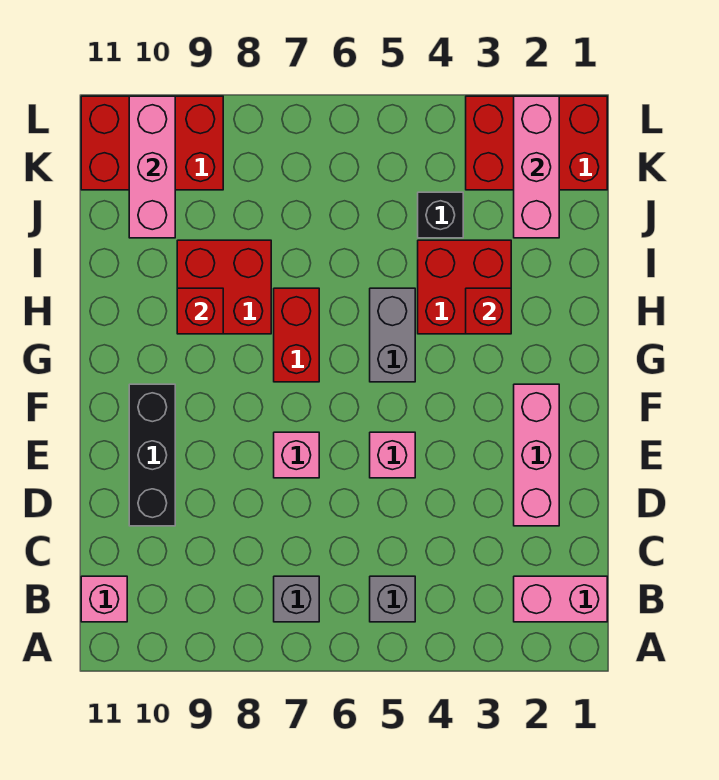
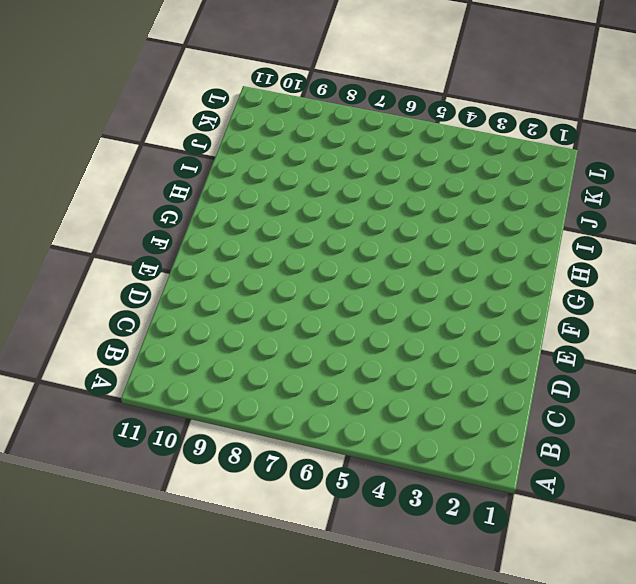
none -> pink 1x2 brick [514,576,607,622]
none -> grey 1x1 brick [370,576,415,622]
none -> grey 1x1 brick [274,576,319,622]

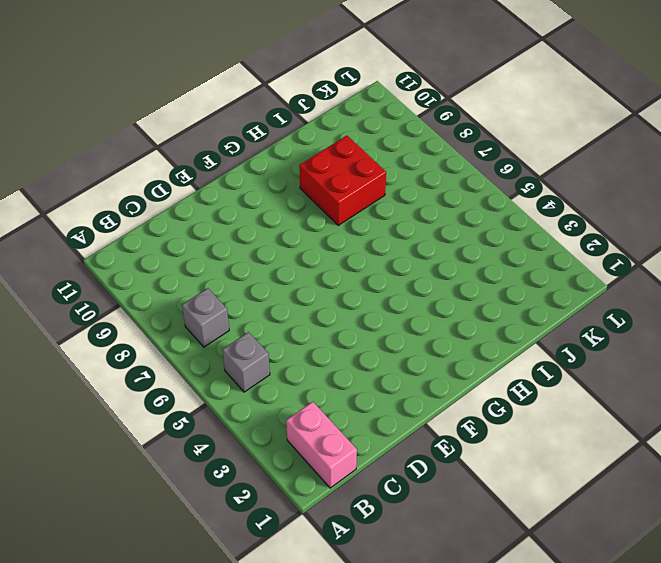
none -> pink 1x1 brick [81,576,127,622]
none -> pink 1x3 brick [514,384,559,526]
none -> black 1x3 brick [129,384,175,526]

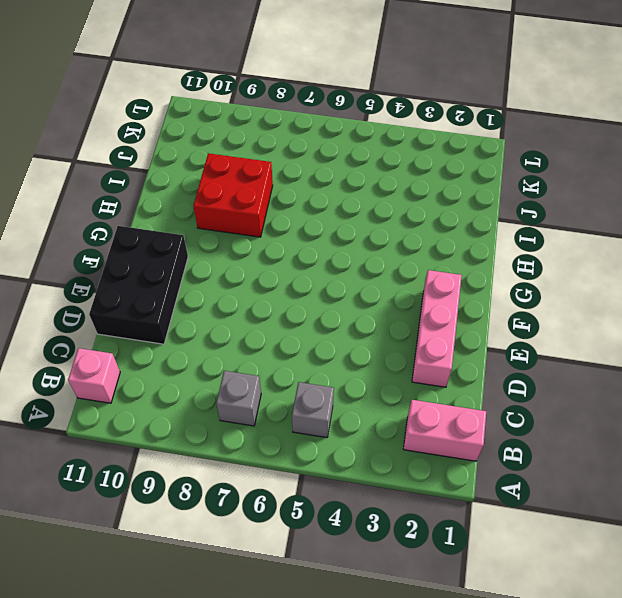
black 2x3 brick [89,226,188,344] -> black 1x3 brick [129,384,175,526]
none -> pink 1x1 brick [370,432,415,478]
none -> pink 1x1 brick [274,432,319,478]
none -> grey 1x2 brick [370,288,415,382]

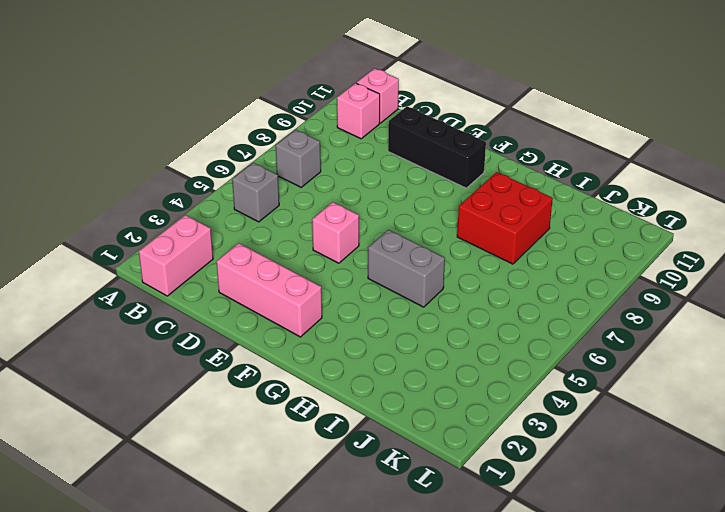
pink 1x1 brick [337,83,380,139] -> pink 1x1 brick moved to [274,432,319,478]
none -> red 1x2 brick [274,288,319,382]
none -> red 2x2 brick [418,240,511,334]
none -> black 1x1 brick [418,192,463,238]

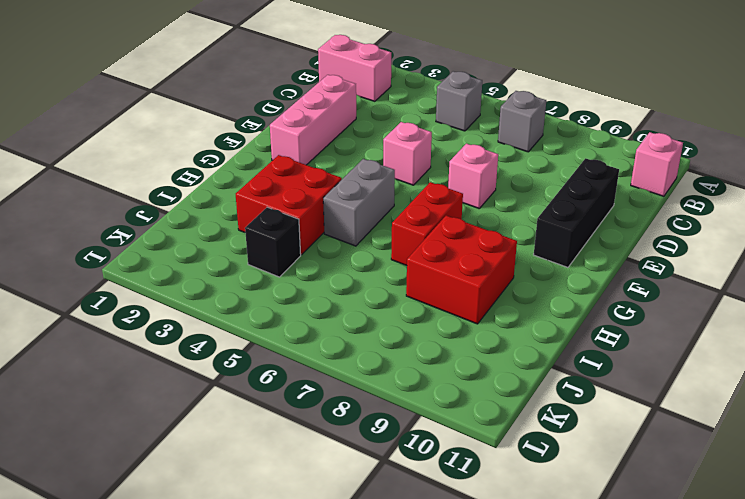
none -> red 2x3 brick [466,96,607,190]
none -> red 2x3 brick [81,96,223,190]
none -> red 1x1 brick [466,288,511,334]

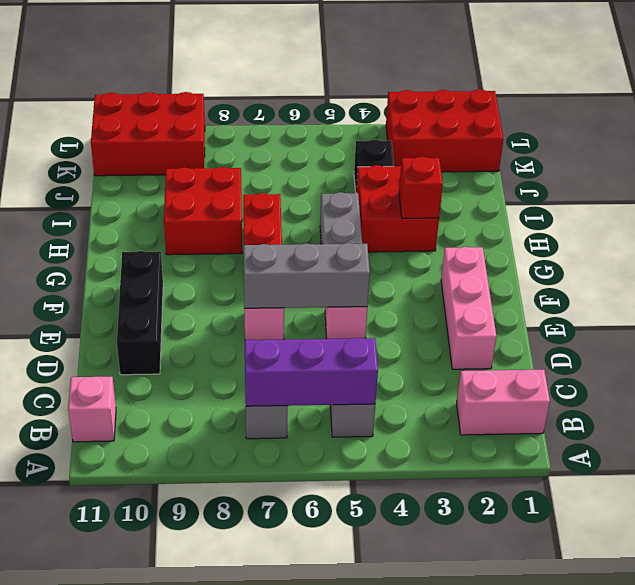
purple 1x3 brick [245,338,378,406] -> none
grey 1x3 brick [244,243,370,308] -> none
none -> red 1x1 brick [177,288,223,334]
none -> pink 1x3 brick [514,96,559,238]
none -> pink 1x3 brick [129,96,175,238]

